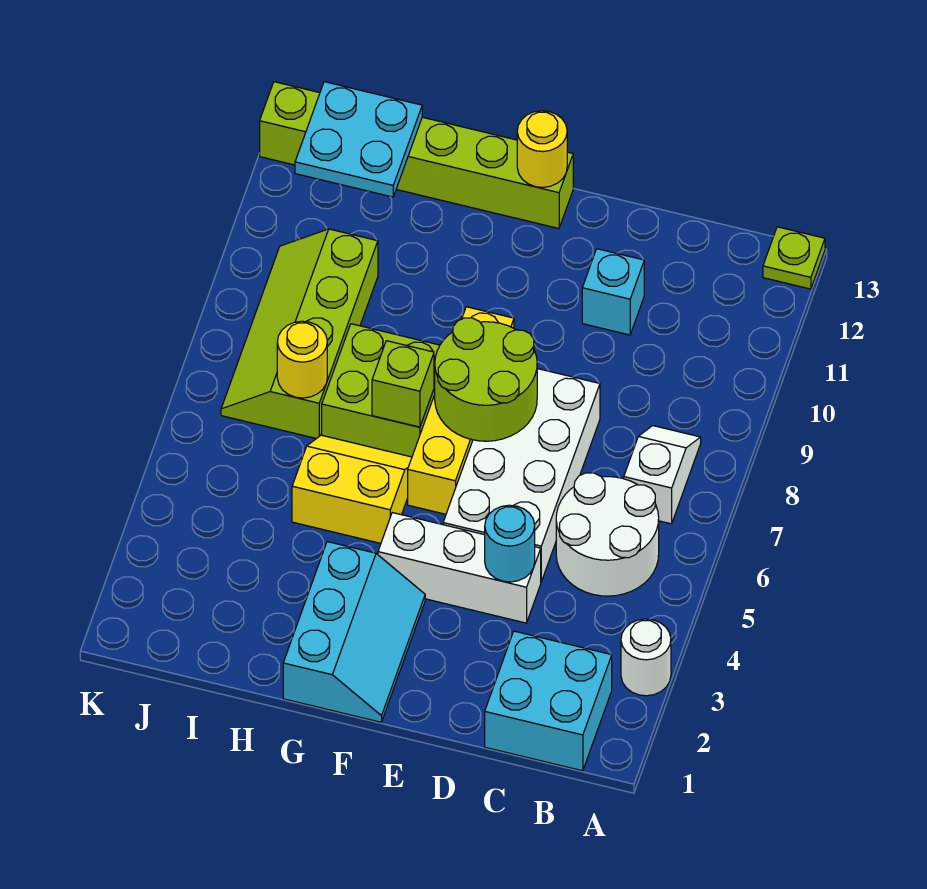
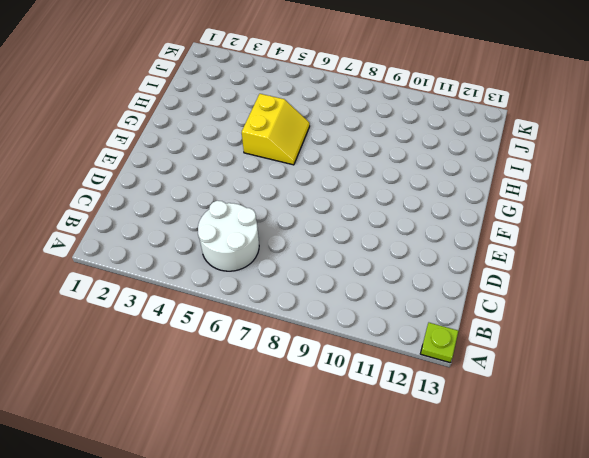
none -> white 1x1 round brick [621,619,671,696]
none -> cyan 2x2 brick [485,631,612,771]
none -> white 1x2 slope [624,426,701,524]

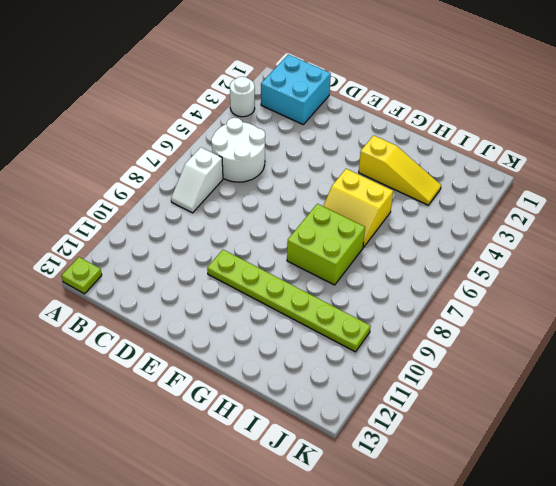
lime 1x6 plate [207,250,371,352] -> lime 2x4 slope [221,229,378,439]
yellow 1x3 slope [359,135,441,205] -> cyan 2x3 slope [283,542,425,722]
none -> white 1x3 brick [378,513,541,623]
none -> white 2x4 brick [443,369,600,582]
none -> cyan 1x1 brick [582,249,644,335]

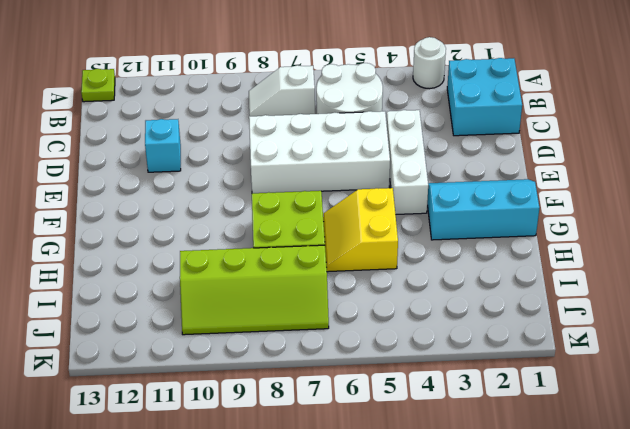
none -> yellow 1x4 brick [408,307,514,514]
none -> lime 1x6 brick [260,82,573,229]
none -> cyan 1x1 round brick [485,505,535,582]

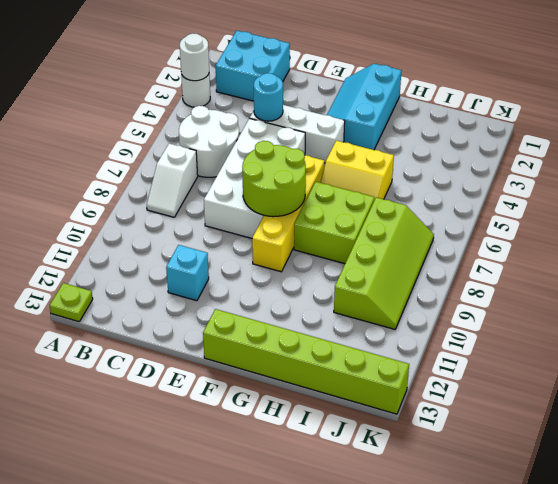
white 1x1 round brick [180,33,209,81] -> none
none -> yellow 1x1 round brick [517,111,567,187]
none -> lime 1x1 brick [372,341,434,427]
none -> yellow 1x1 round brick [277,321,327,398]

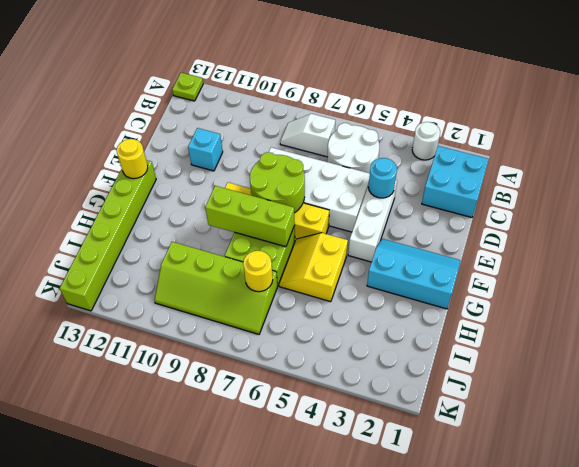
lime 1x3 brick [205,186,295,247] -> lime 1x1 brick [372,341,434,427]
none -> cyan 2x2 plate [295,82,422,197]

